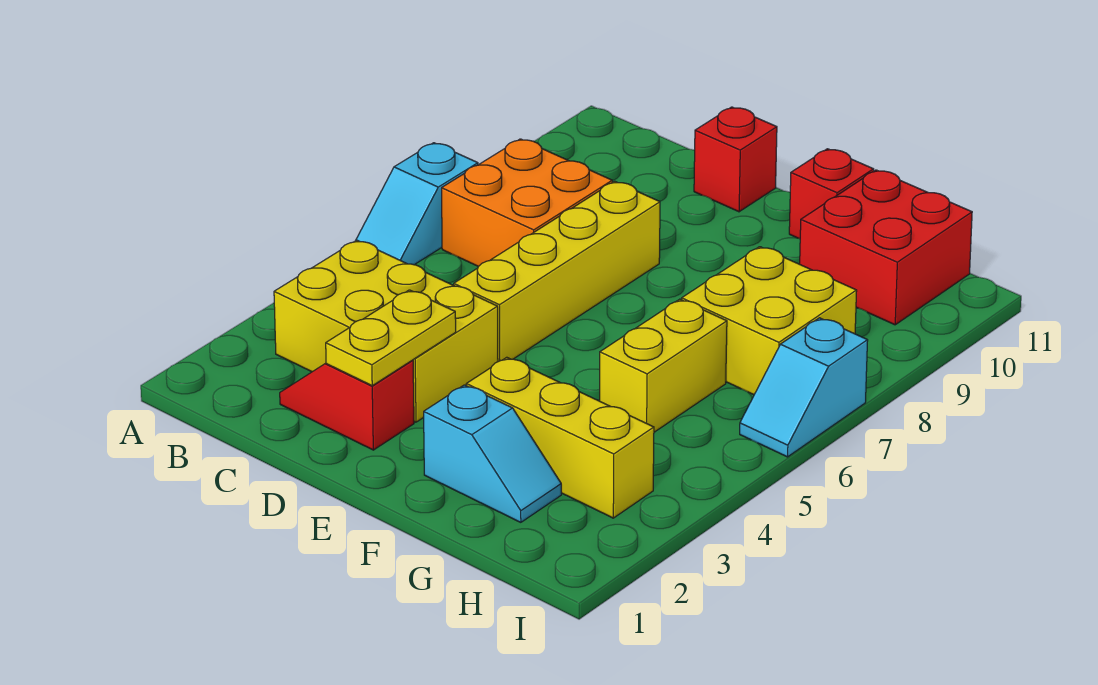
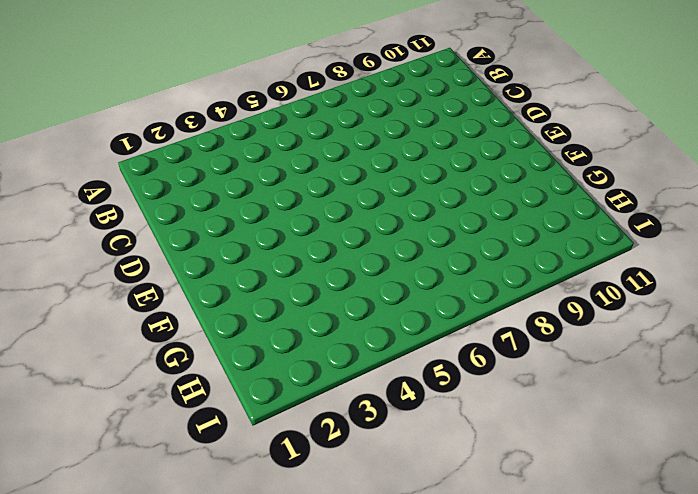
none -> cyan 1x2 slope [356,143,478,265]
none -> yellow 2x3 brick [274,240,498,422]
none -> orange 2x2 brick [442,139,612,266]

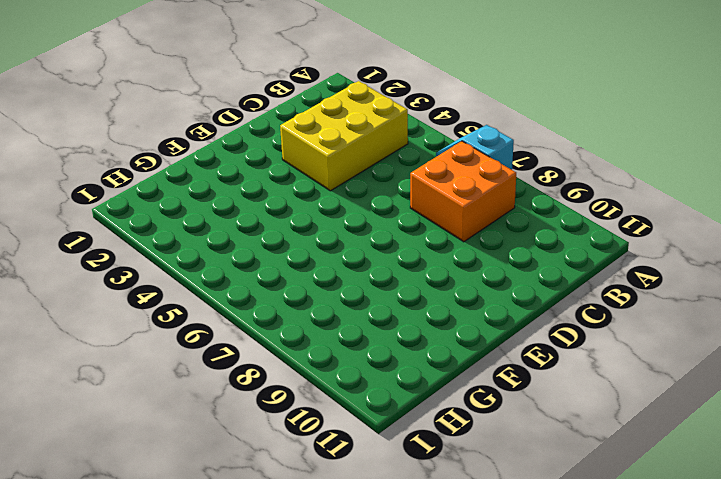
none -> red 1x2 slope [280,360,414,450]
none -> yellow 1x4 brick [454,181,660,362]
none -> red 1x1 brick [694,107,777,212]

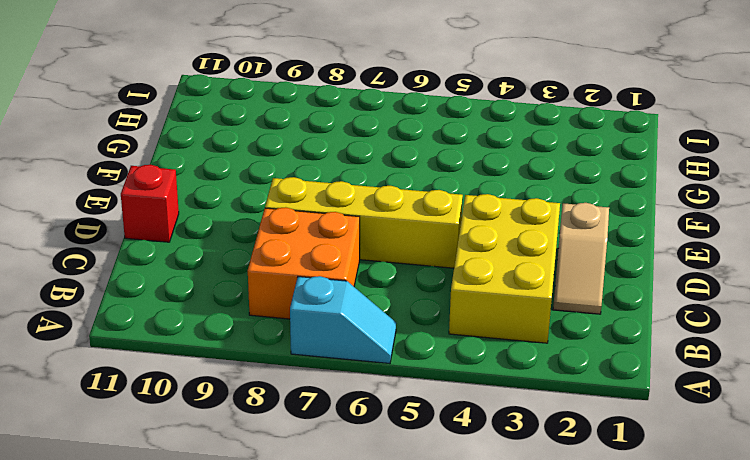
tan 1x2 slope [553,203,609,314] -> red 1x2 slope [280,360,414,450]
none -> cyan 1x2 slope [424,385,561,522]
none -> yellow 1x3 brick [466,357,654,518]
none -> red 1x1 brick [789,149,874,239]

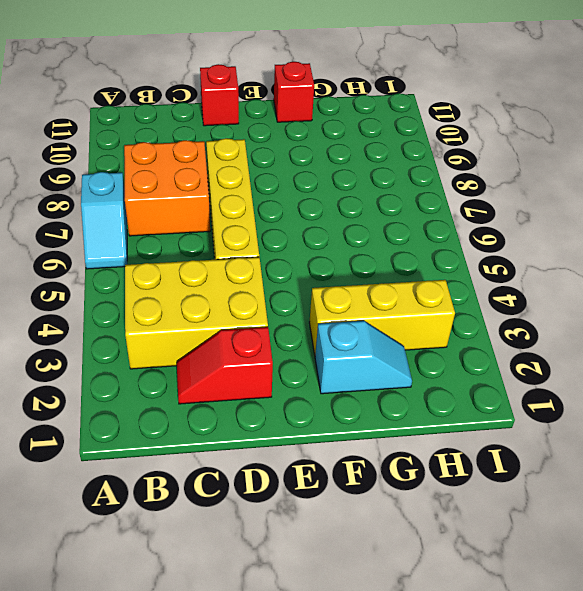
none -> yellow 1x2 brick [600,299,727,432]
none -> yellow 2x2 brick [682,247,857,395]
none -> red 2x2 brick [800,170,972,325]

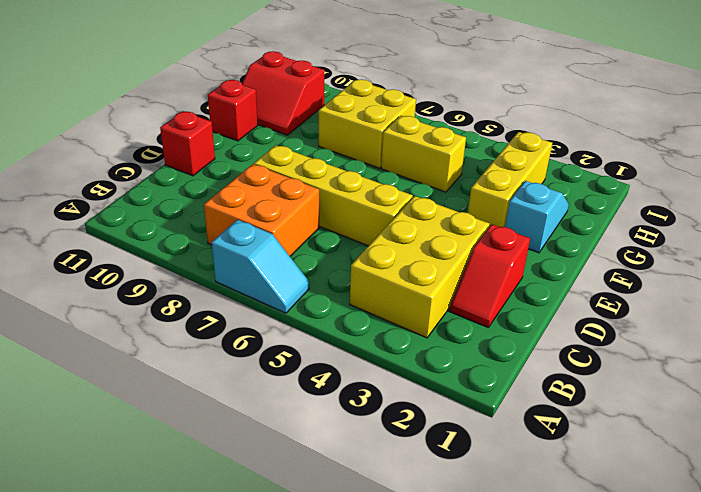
red 2x2 slope [242,51,324,135] -> red 2x2 brick [800,170,972,325]
none -> cyan 1x2 slope [740,318,868,457]
none -> yellow 1x2 plate [326,290,456,386]

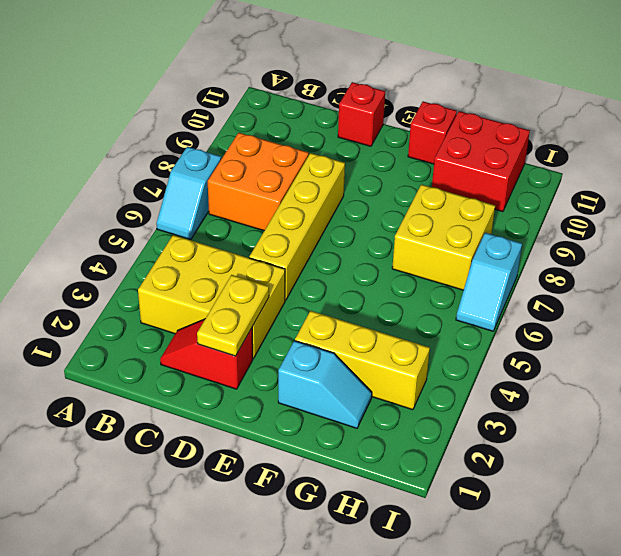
none -> yellow 1x2 brick [600,299,727,432]

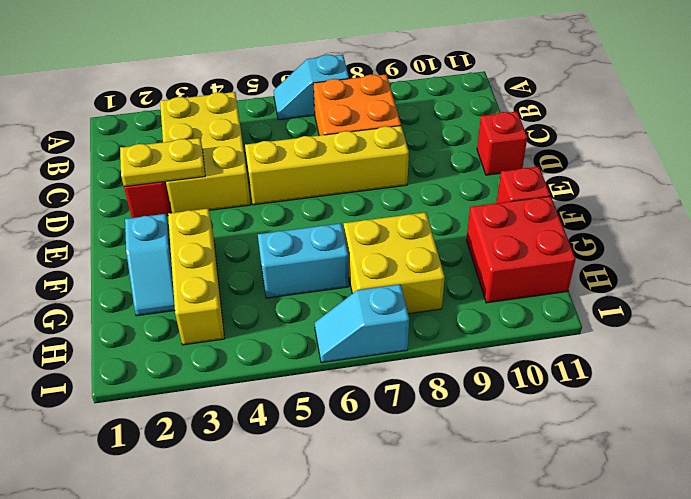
cyan 1x2 brick [258,223,349,298] -> yellow 1x2 brick [600,299,727,432]

